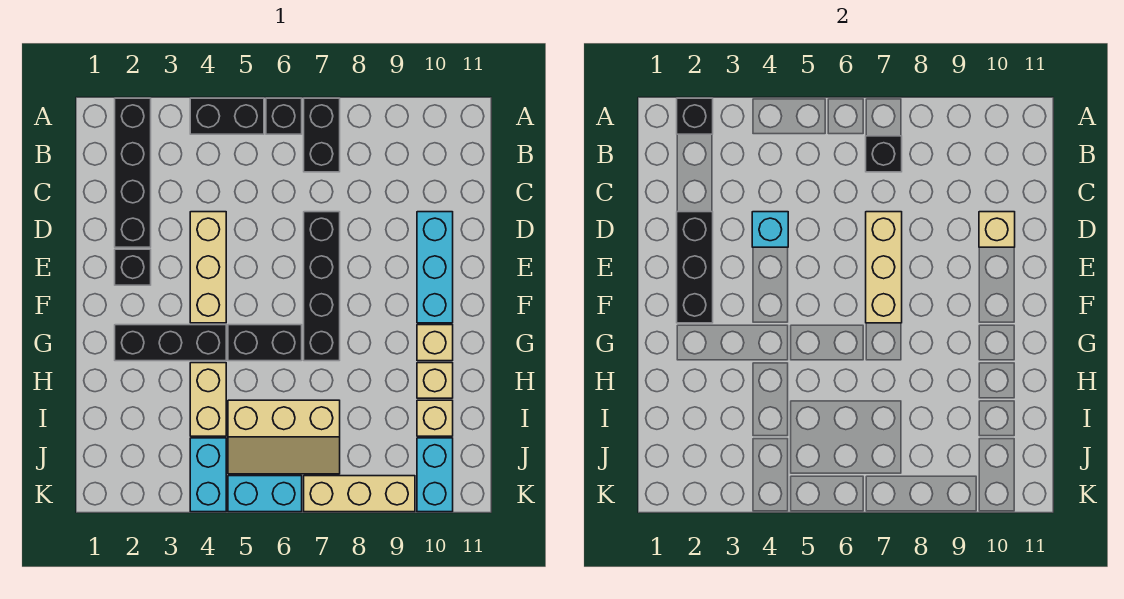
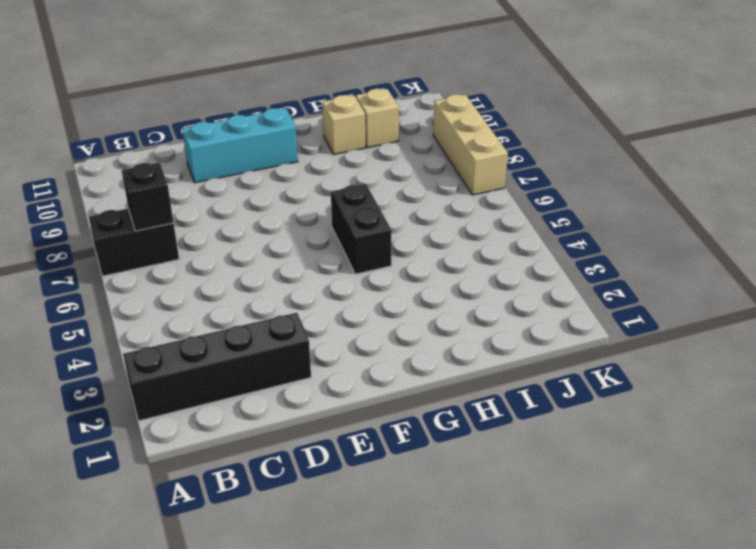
none -> black 1x2 brick [190,98,264,134]
none -> black 1x1 brick [266,98,302,134]
none -> tan 1x3 brick [190,212,226,323]

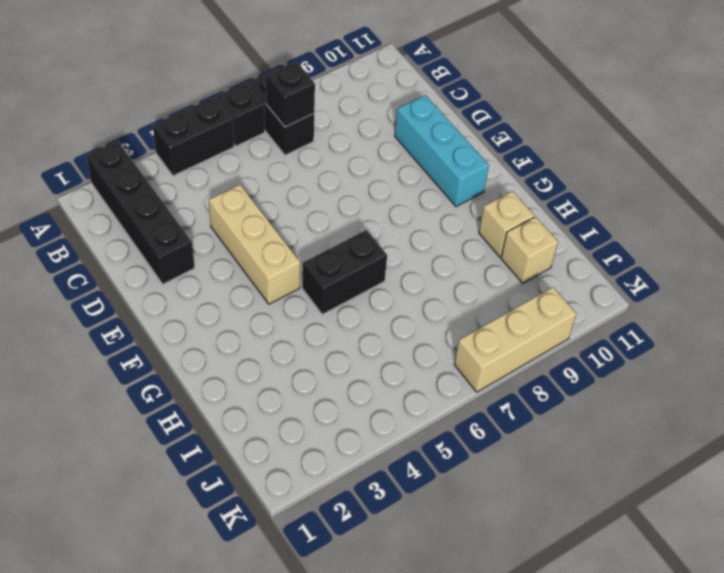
none -> black 1x4 brick [304,212,340,361]
none -> black 1x1 brick [115,249,151,285]
none -> black 1x3 brick [115,325,226,361]

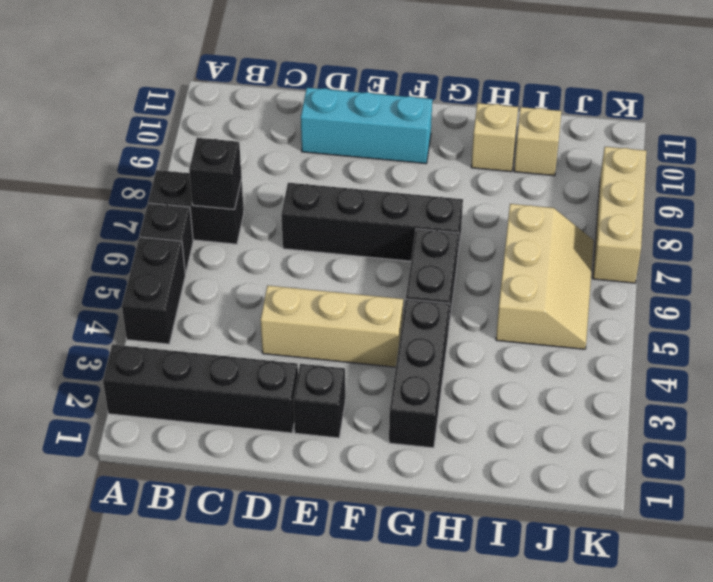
none -> tan 1x1 brick [417,325,453,361]
none -> tan 1x2 brick [190,363,226,436]
none -> cyan 1x2 brick [190,438,226,512]

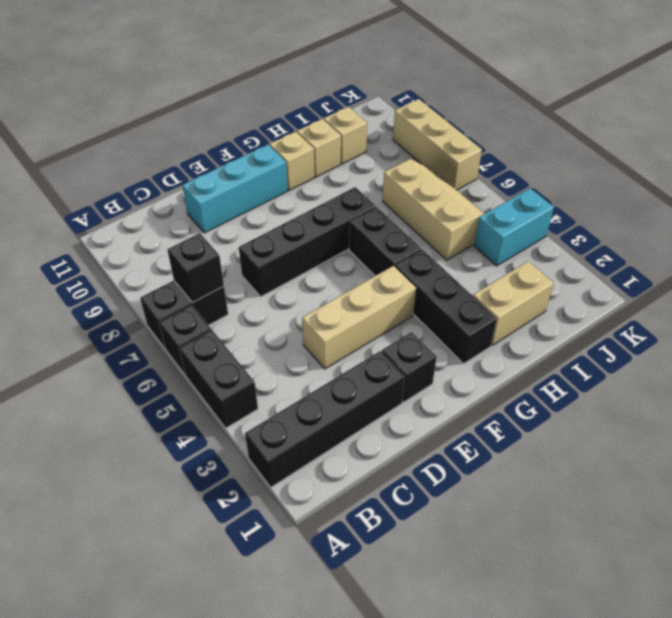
tan 1x2 brick [473,261,554,345] -> tan 1x2 brick moved to [190,363,226,436]
none -> cyan 1x2 brick [417,438,453,512]
none -> cyan 1x2 brick [228,476,302,512]
none -> black 1x1 brick [677,98,713,134]

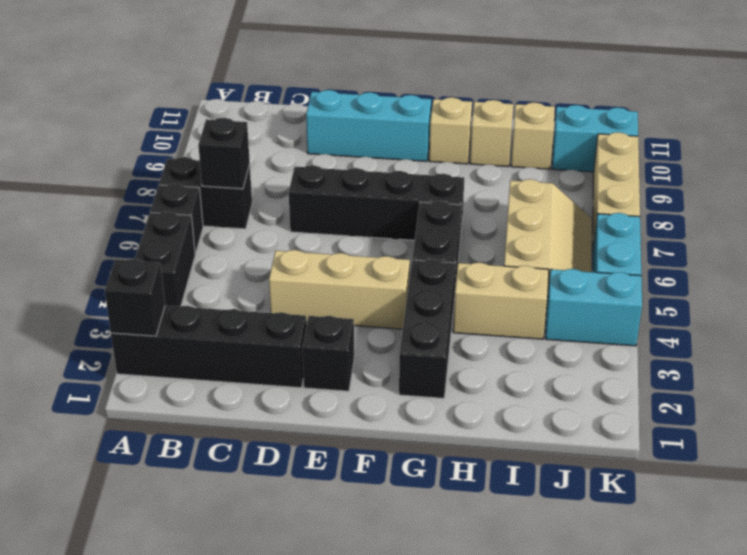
none -> black 1x3 brick [677,212,713,323]
none -> cyan 1x1 brick [752,212,788,247]
none -> tan 1x3 brick [866,212,902,323]

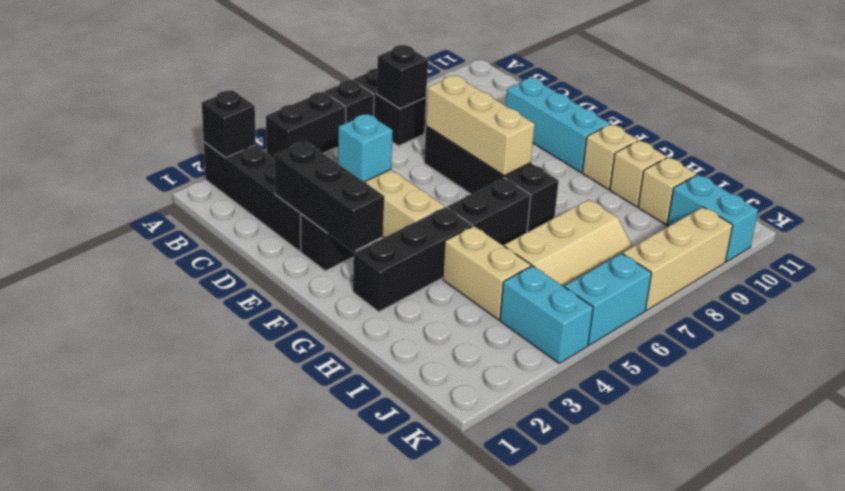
none -> tan 1x1 brick [979,212,1015,247]

